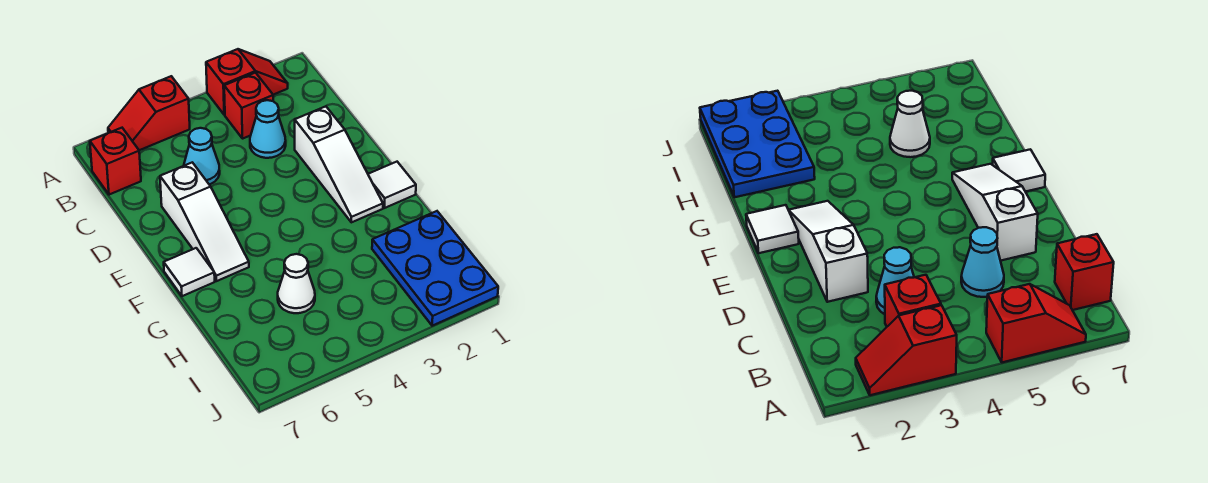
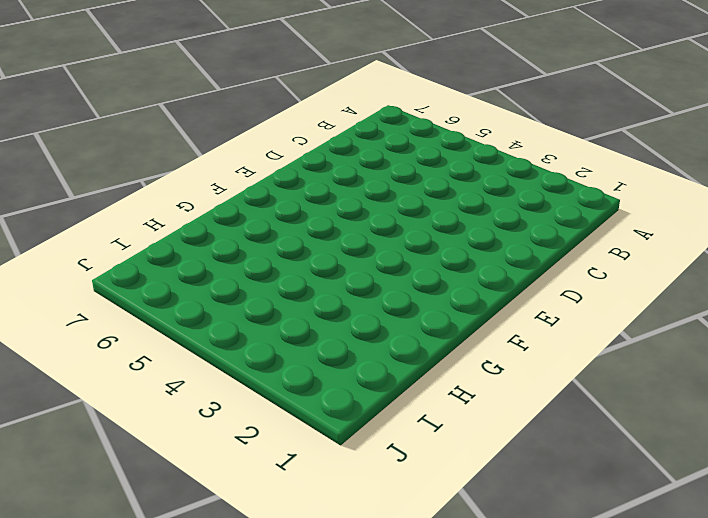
none -> red 1x2 slope [206,49,288,115]
none -> red 1x2 slope [108,76,190,150]
none -> red 1x1 brick [224,73,273,139]

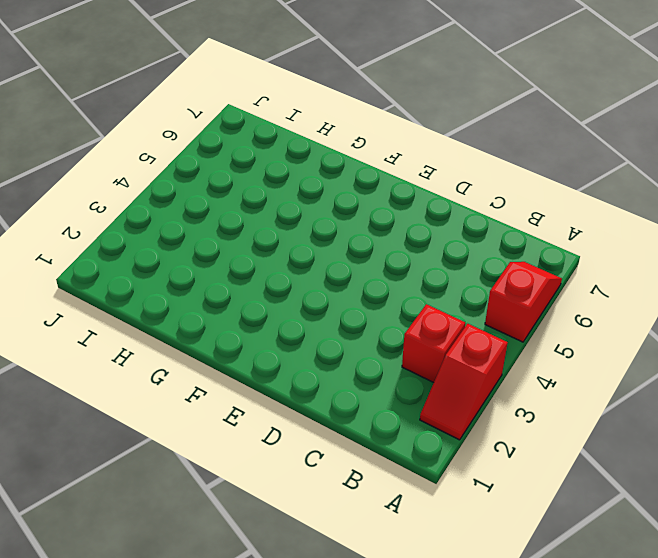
none -> red 1x1 brick [90,128,141,195]
none -> cyan 1x1 cone [250,100,286,158]
none -> cyan 1x1 cone [184,128,220,185]

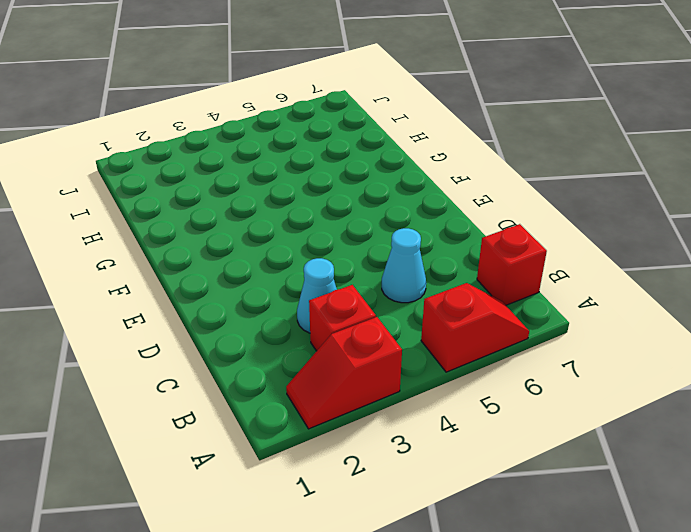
none -> white 1x3 slope [295,106,383,222]
none -> white 1x3 slope [160,162,249,281]
none -> white 1x1 tile [368,162,416,208]

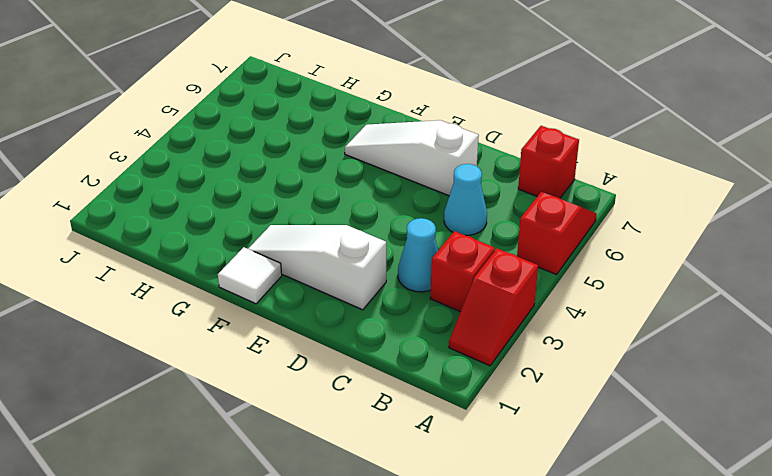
none -> white 1x1 tile [164,248,215,296]
none -> blue 2x3 plate [372,211,498,326]
none -> white 1x1 cone [278,254,315,313]

